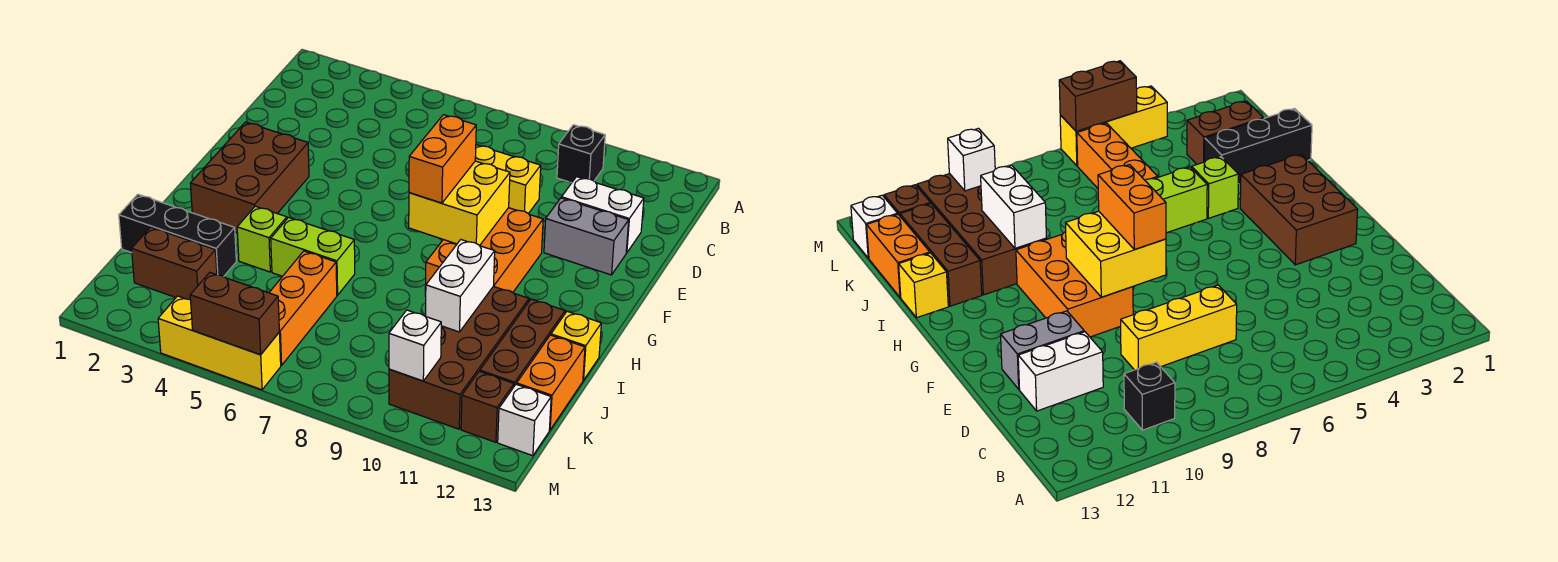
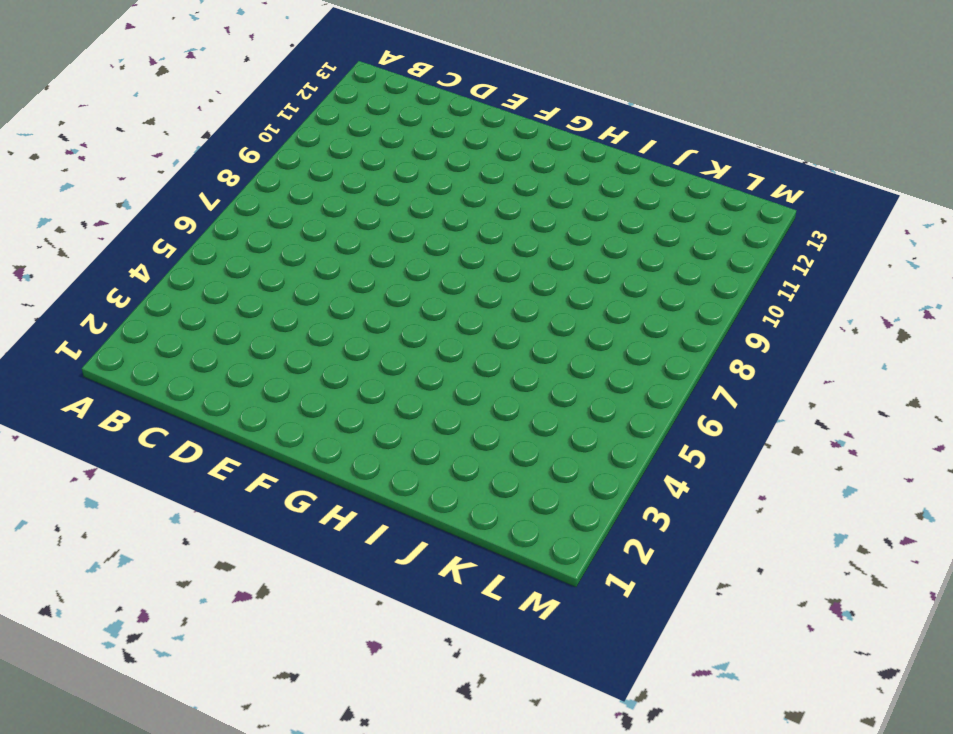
none -> black 1x1 brick [557,125,605,183]
none -> yellow 1x3 brick [475,145,541,214]
none -> white 1x2 brick [562,177,644,253]

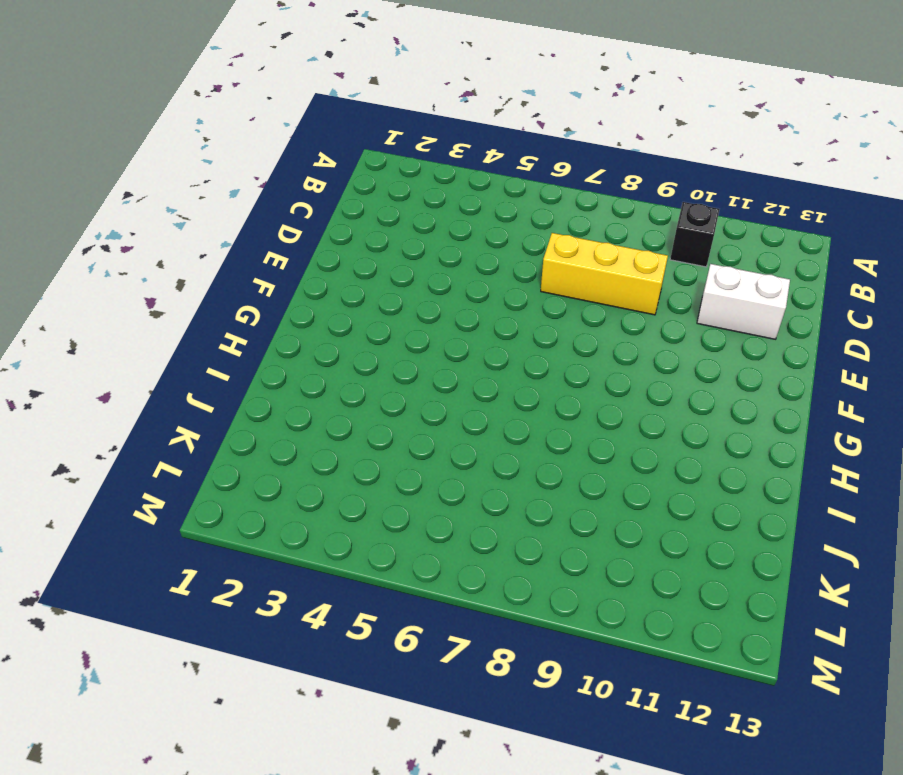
none -> grey 1x2 brick [544,198,629,275]
none -> brown 2x3 brick [190,122,309,232]
none -> orange 2x3 brick [425,208,543,296]

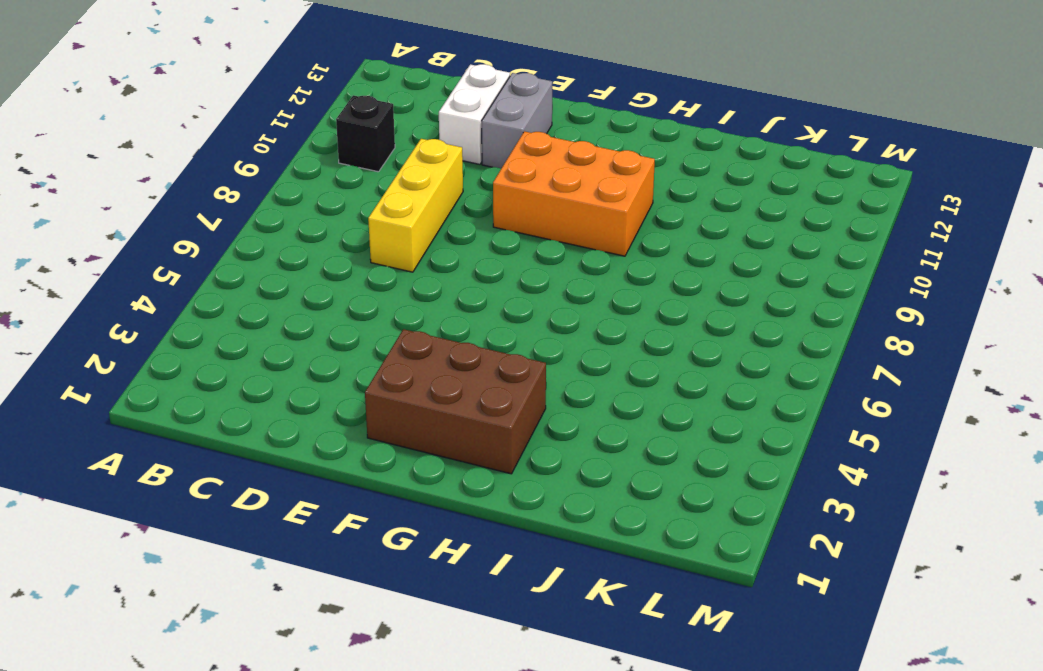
none -> lime 1x1 brick [237,206,287,272]
none -> lime 1x2 brick [271,217,355,295]
none -> brown 2x4 brick [389,286,529,429]

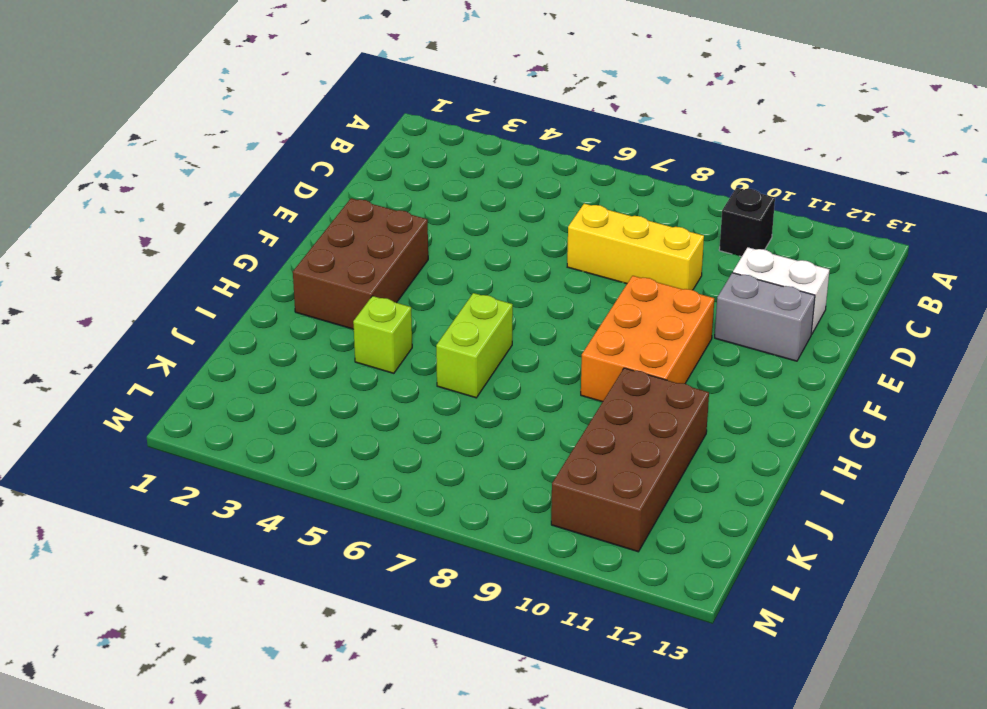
lime 1x2 brick [436,293,513,398] -> lime 1x2 brick turned to [271,217,355,295]
none -> brown 1x3 brick [480,299,565,386]
none -> yellow 1x1 brick [551,311,601,380]
none -> black 1x3 brick [119,194,236,276]

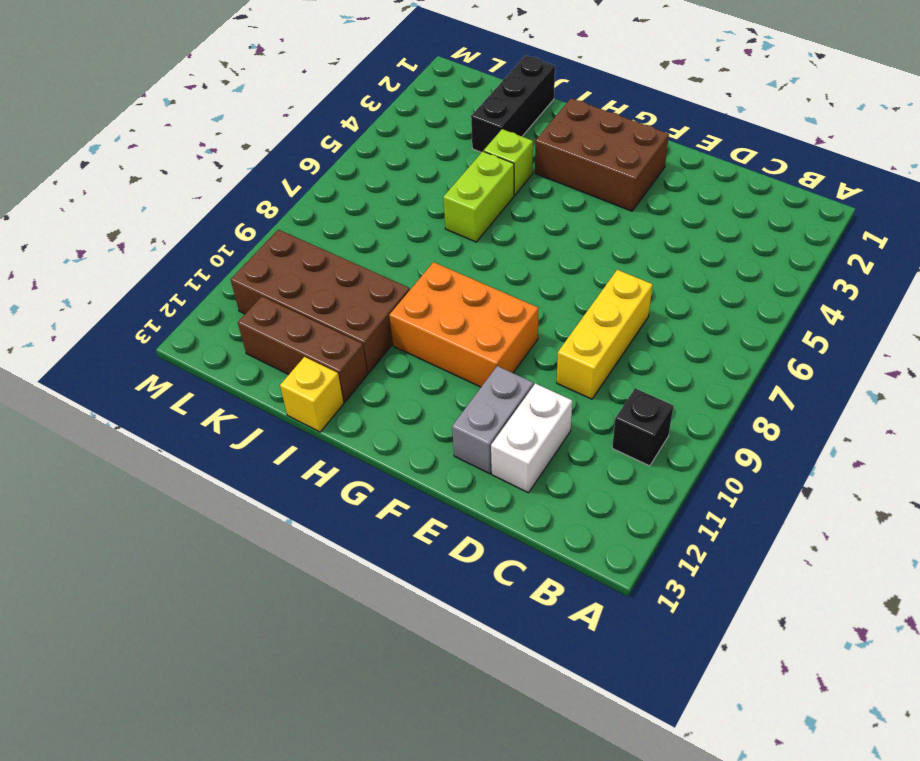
none -> orange 1x3 brick [269,251,337,365]
none -> orange 1x2 brick [517,335,585,430]
none -> brown 1x2 brick [132,227,217,300]

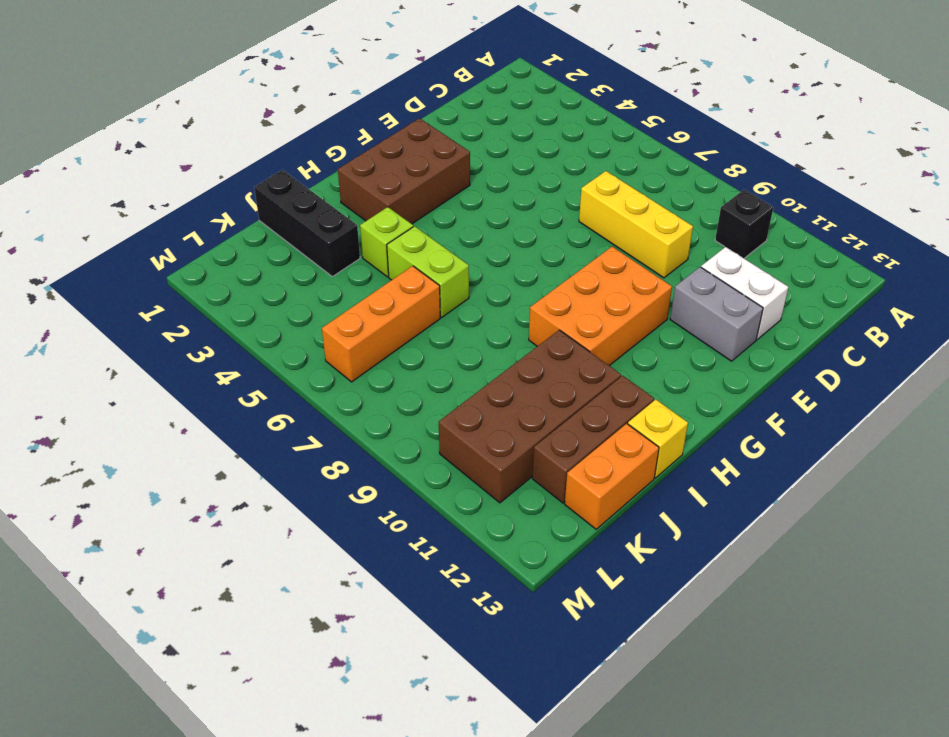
none -> brown 1x2 brick [132,227,217,300]
none -> brown 1x1 brick [461,371,514,442]
none -> white 1x1 brick [498,384,551,456]

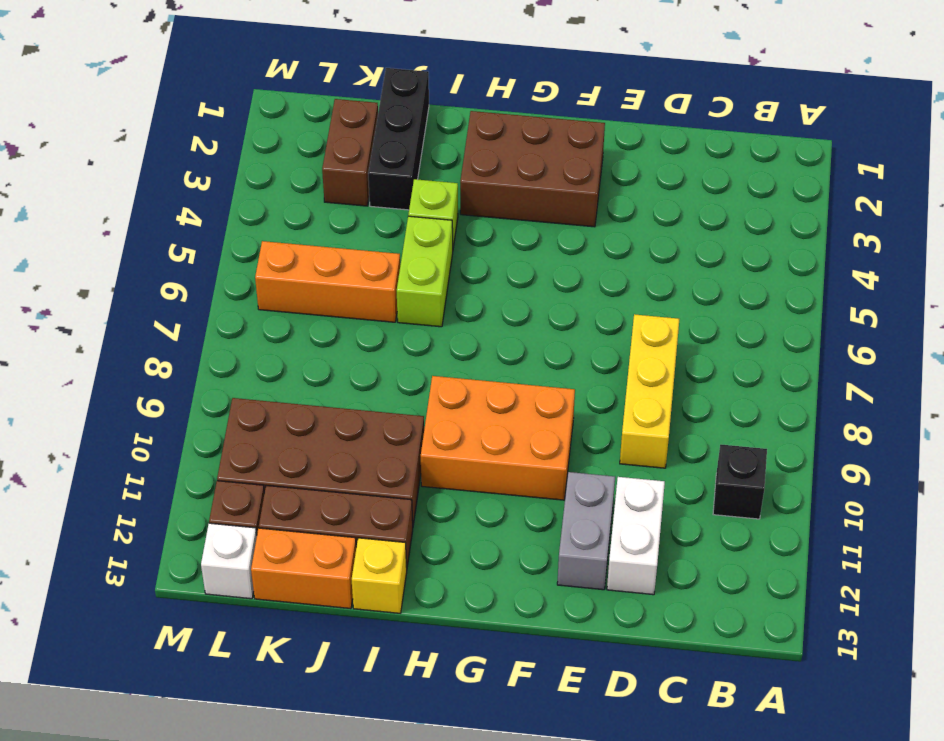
none -> yellow 1x3 brick [158,296,281,390]
none -> yellow 2x2 brick [409,161,510,245]
none -> white 1x2 brick [426,240,495,332]

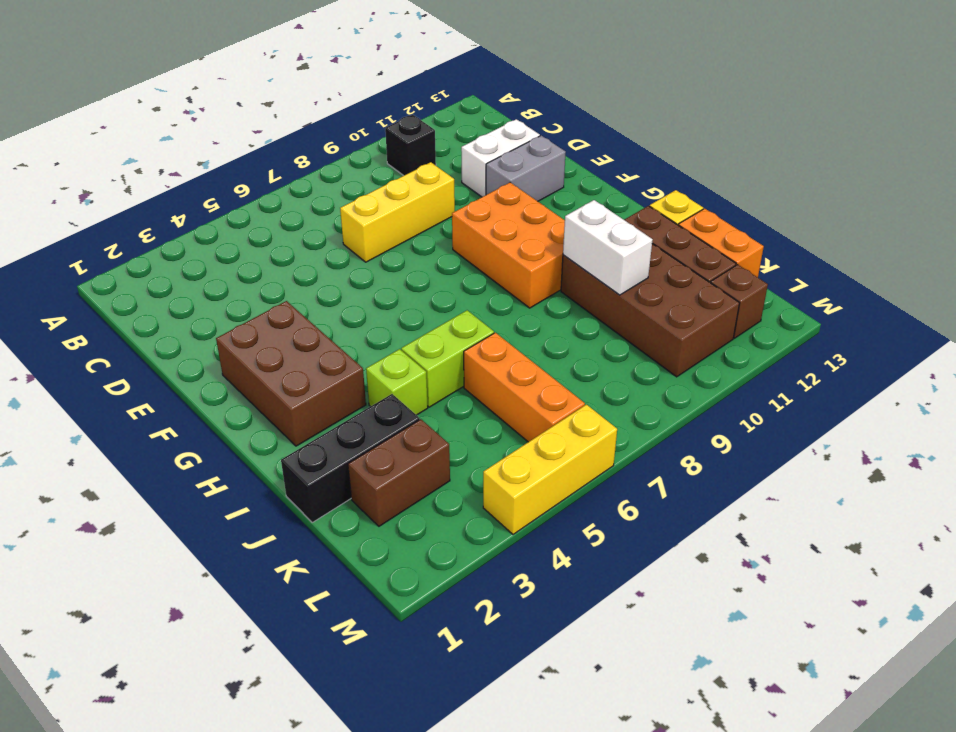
none -> white 1x1 brick [498,384,551,456]
none -> yellow 2x2 brick [409,161,510,245]
none -> white 1x1 brick [389,310,441,381]

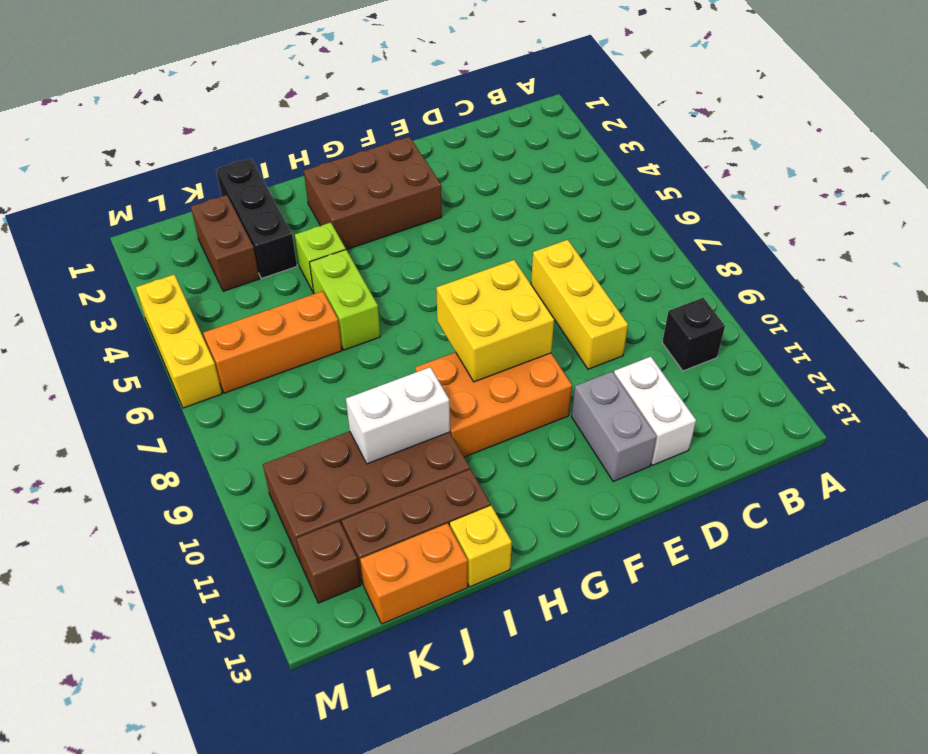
none -> white 1x1 brick [498,384,551,456]
none -> white 1x1 brick [389,310,441,381]
none -> brown 1x2 brick [190,272,279,355]

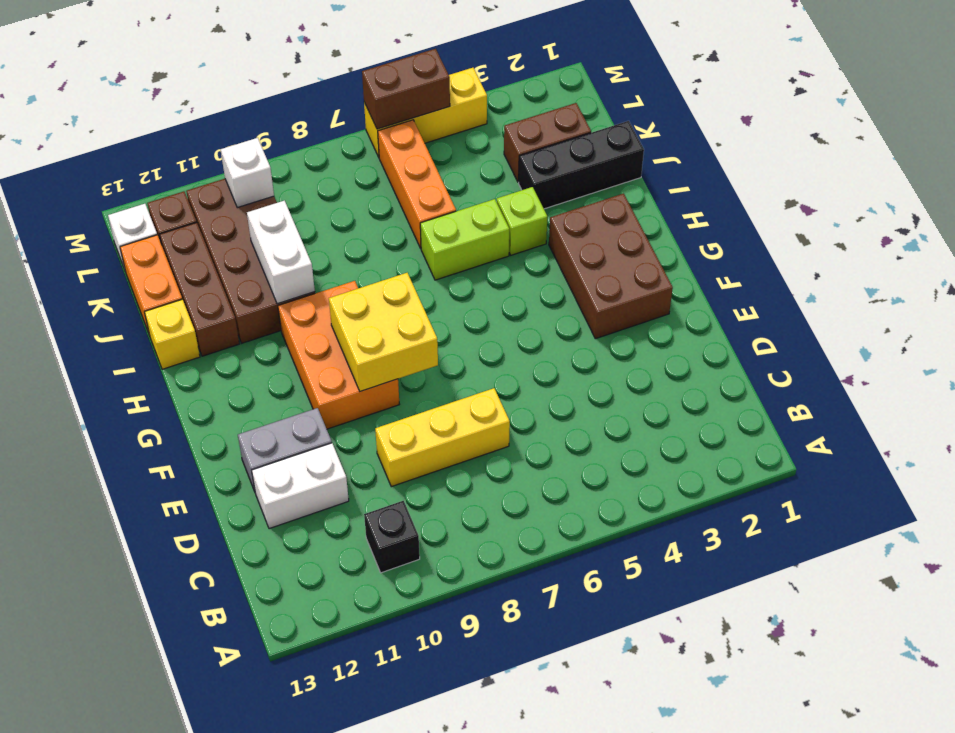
none -> orange 1x2 brick [409,115,476,203]

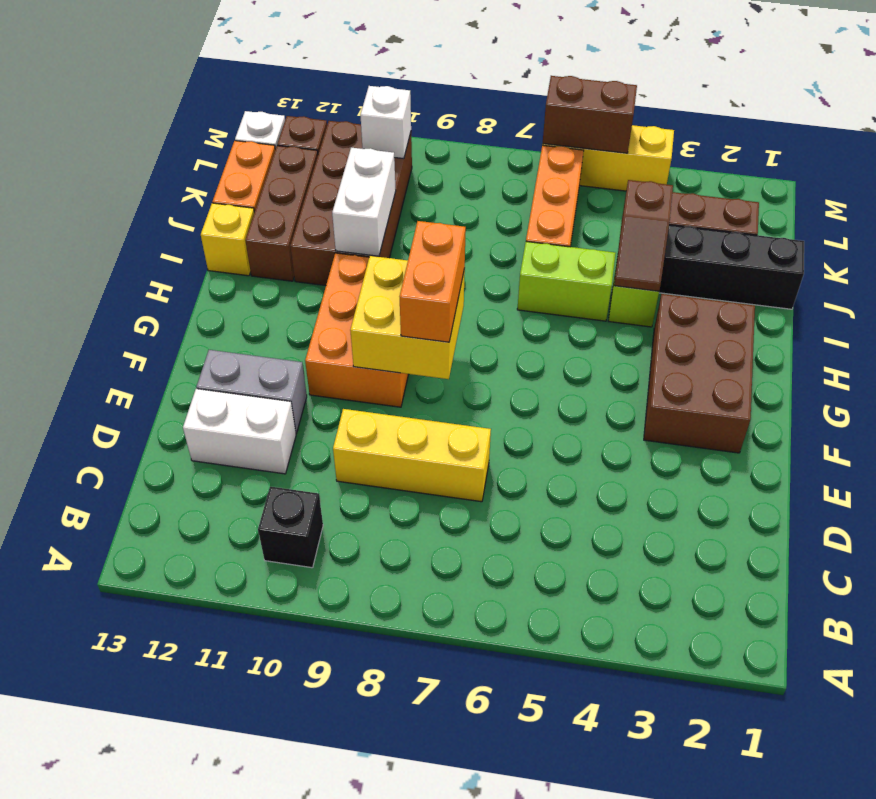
brown 1x2 slope [614,180,673,291] -> none

